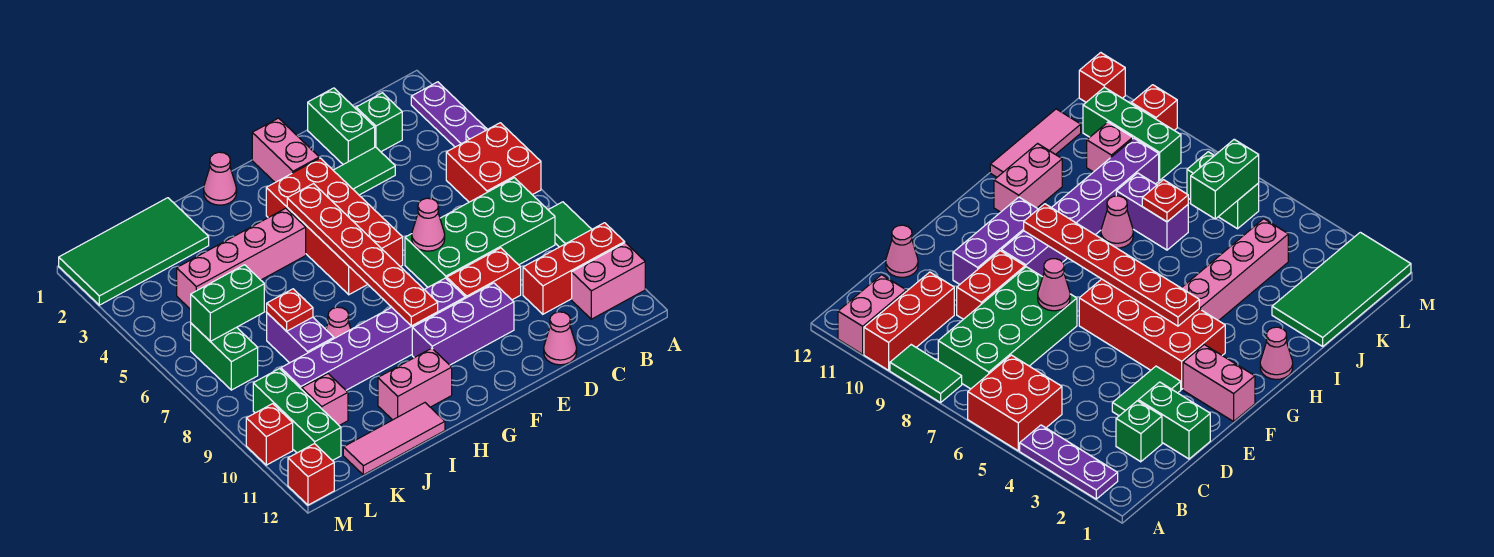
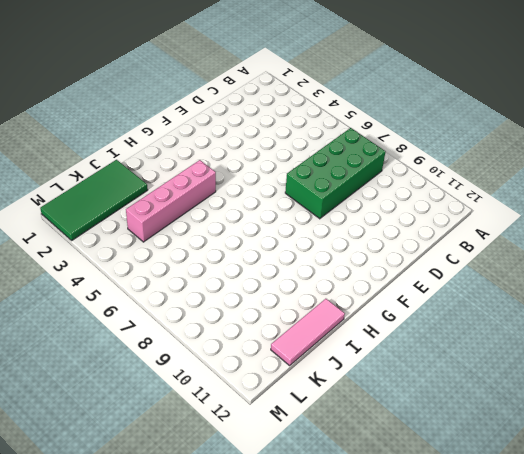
none -> purple 1x3 plate [411,82,487,147]
none -> red 2x2 brick [446,123,541,202]
none -> green 1x2 tile [549,202,592,247]
none -> red 1x3 brick [523,223,625,314]

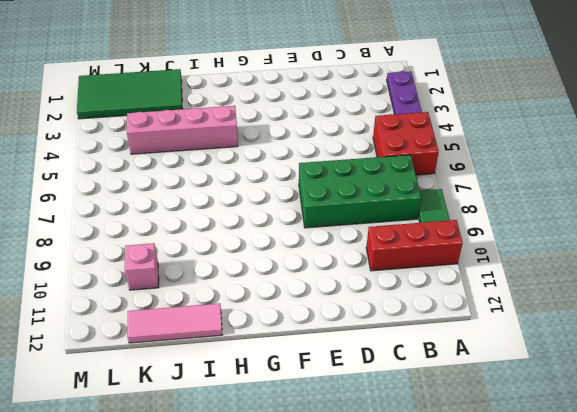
none -> pink 1x2 brick [572,243,645,319]
none -> green 1x1 brick [356,93,402,152]
none -> green 1x2 brick [308,88,375,164]
none -> green 1x2 tile [333,147,395,195]

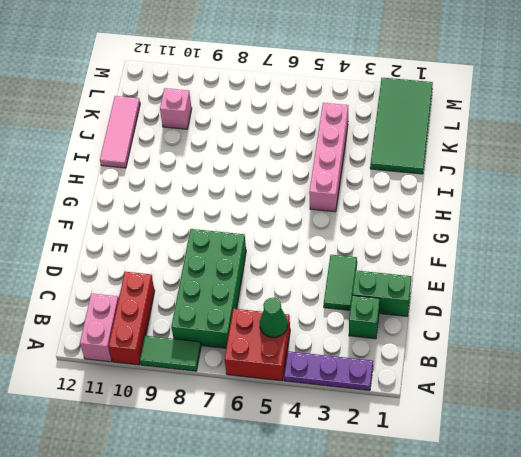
green 1x1 cone [260,298,288,337] -> none
none -> red 1x2 brick [447,248,521,300]
none -> pink 1x1 cone [544,312,577,365]
none -> purple 1x3 brick [412,283,514,365]
none -> pink 1x2 brick [252,118,319,182]

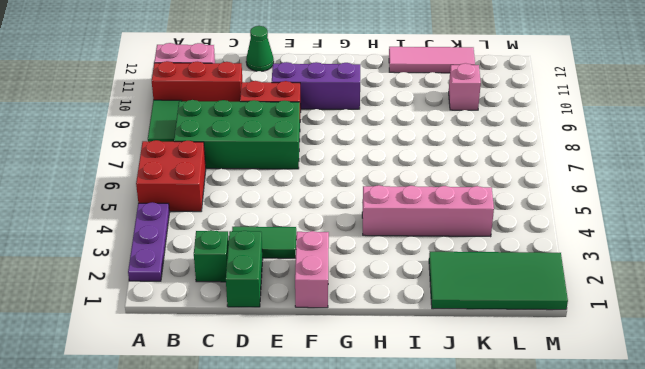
green 1x1 cone [246,26,274,71] -> pink 1x1 cone [544,312,577,365]
none -> red 2x4 brick [266,158,403,295]
none -> purple 1x6 brick [281,278,465,390]
none -> pink 1x1 cone [204,152,237,205]
none -> pink 1x2 brick [378,348,452,420]

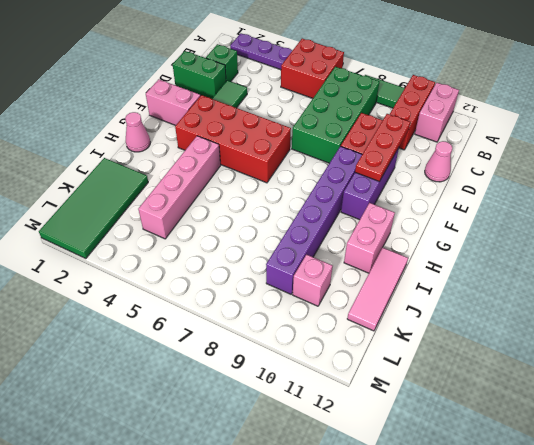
red 1x3 plate [355,114,410,182] -> none
none -> pink 1x1 cone [326,307,351,338]
none -> purple 1x2 brick [267,313,334,363]
none -> green 1x2 brick [191,323,258,390]
none -> green 1x3 brick [253,369,341,461]

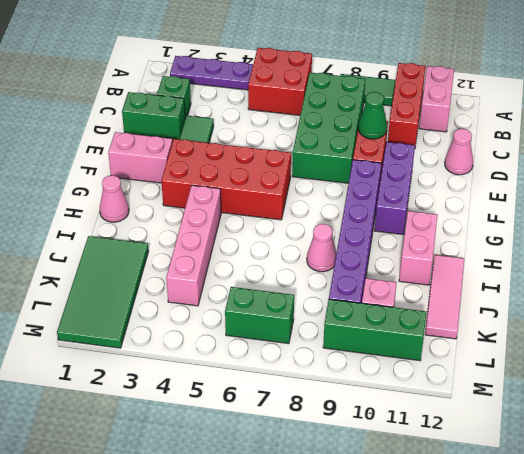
green 1x1 cone [358,92,387,139] -> none
none -> purple 1x2 brick [267,313,334,363]
none -> red 1x1 brick [246,404,293,465]
none -> red 1x1 brick [288,444,334,505]
none -> pink 1x1 cone [412,198,445,251]

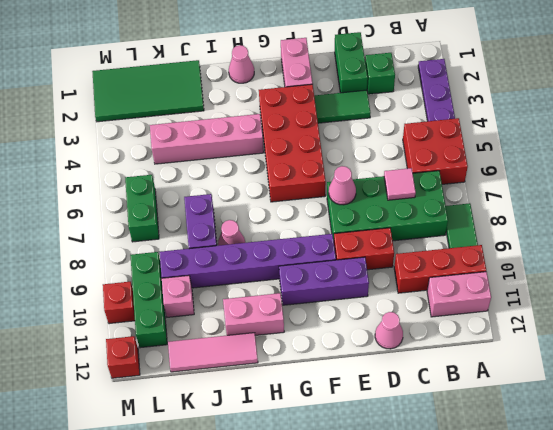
pink 1x1 tile [384,168,416,200] -> none
none -> red 1x6 plate [287,184,438,326]
none -> red 1x1 plate [267,289,313,331]
none -> green 1x2 brick [191,265,264,341]

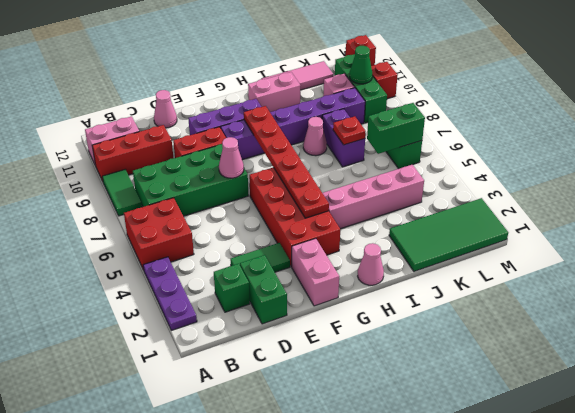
green 1x1 cone [350,46,372,84] -> none

